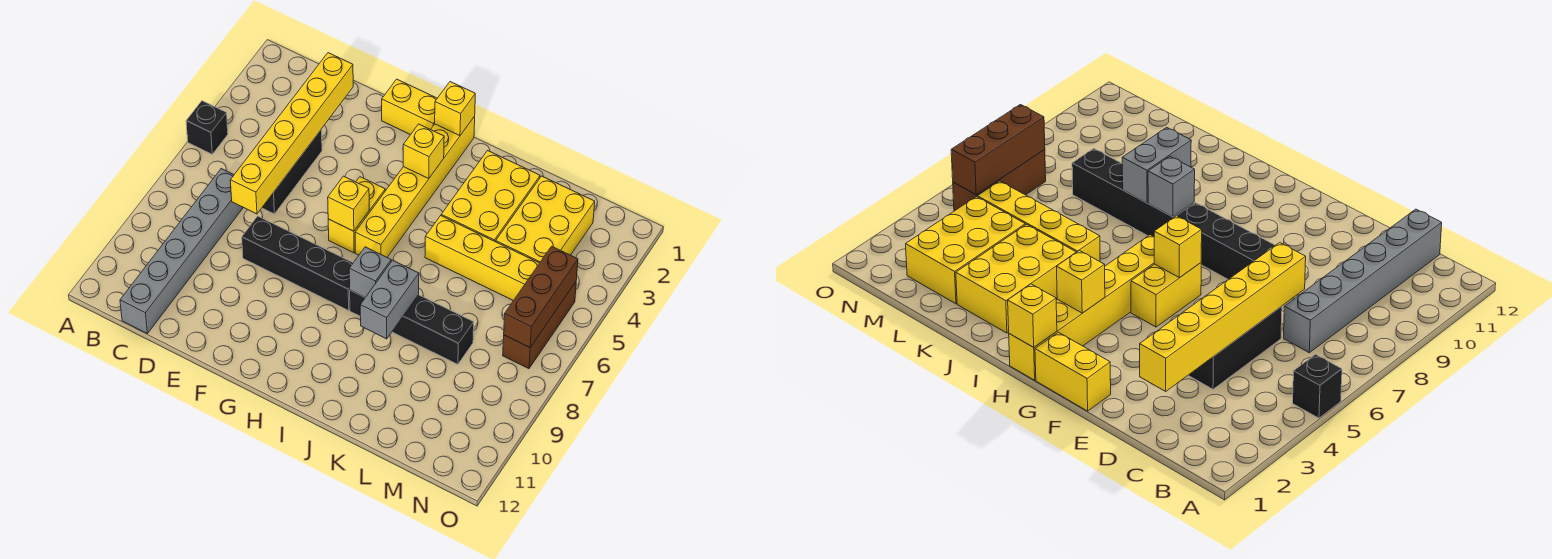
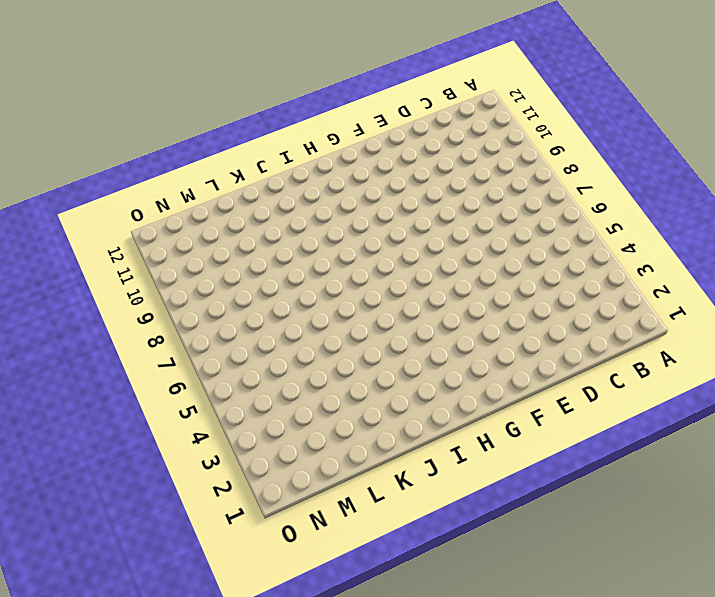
none -> black 1x1 brick [186,101,228,154]
none -> grey 1x6 brick [120,169,243,333]
none -> black 1x3 brick [262,129,322,214]

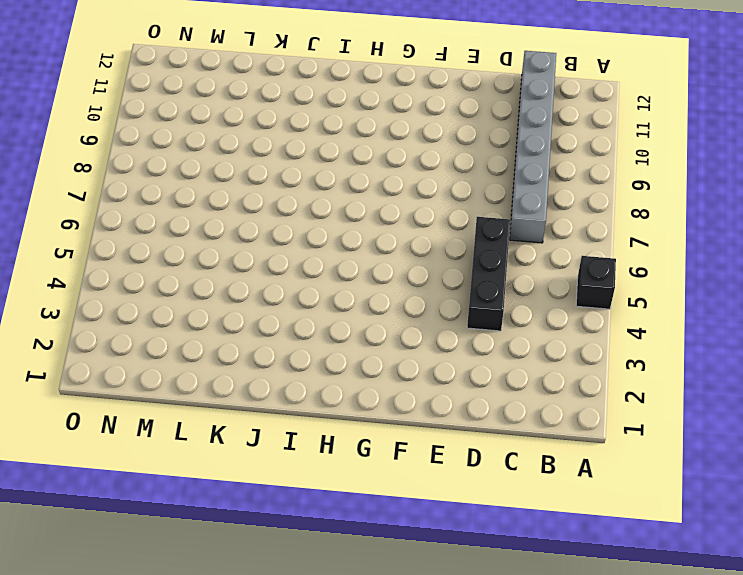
none -> black 1x4 brick [242,216,353,310]
none -> yellow 1x2 brick [382,79,437,135]
none -> yellow 1x2 brick [328,177,385,253]

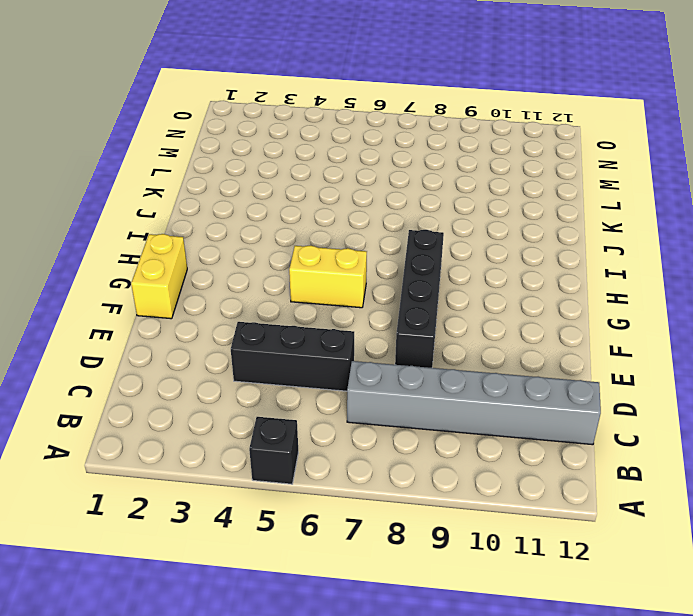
none -> yellow 1x6 brick [355,116,475,257]
none -> black 1x4 brick [350,290,474,364]
none -> yellow 2x3 brick [441,151,540,242]

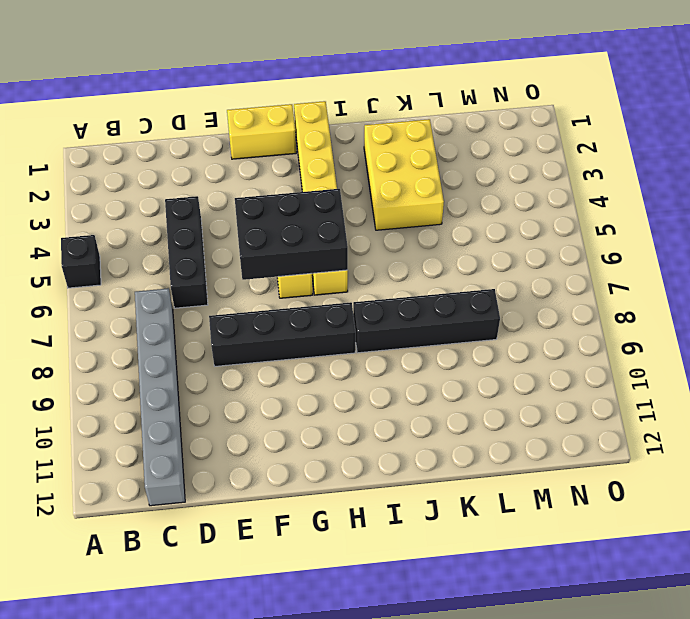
black 2x3 brick [235,189,348,280] -> yellow 1x1 brick [328,176,369,231]
none -> yellow 1x4 brick [425,216,539,301]
none -> yellow 2x3 brick [496,176,595,263]
none -> brown 1x3 brick [503,282,576,369]

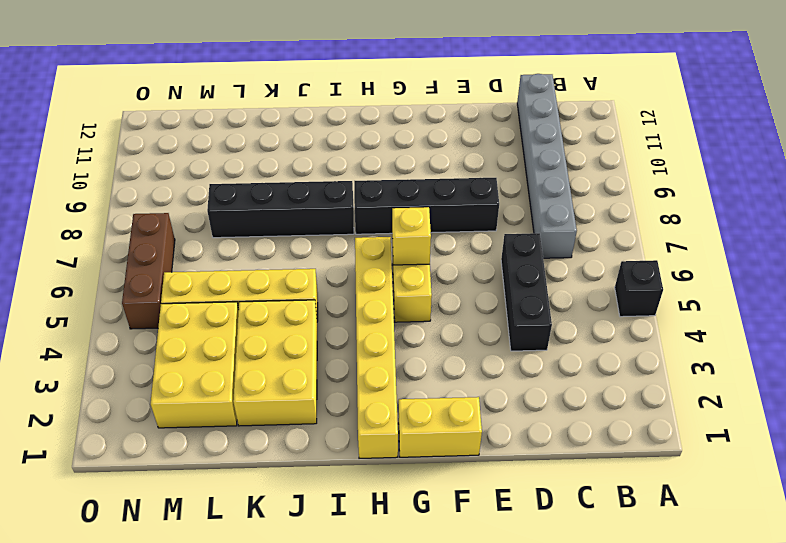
none -> yellow 1x6 brick [230,53,353,214]
none -> yellow 1x1 brick [435,82,475,136]
none -> yellow 1x1 brick [403,124,444,178]

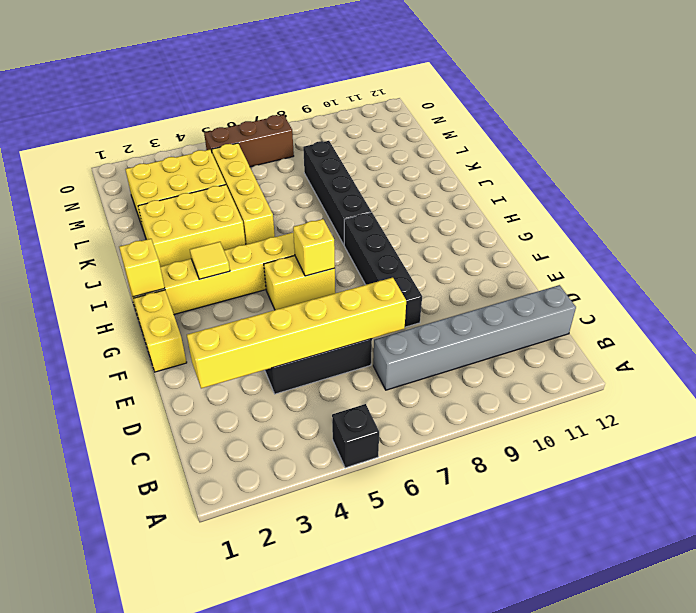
yellow 1x1 tile [190,242,230,279] -> yellow 1x1 brick [403,124,444,178]
none -> grey 1x1 brick [349,247,391,297]
none -> grey 1x2 brick [360,260,419,339]
none -> brown 1x3 brick [504,246,578,347]

